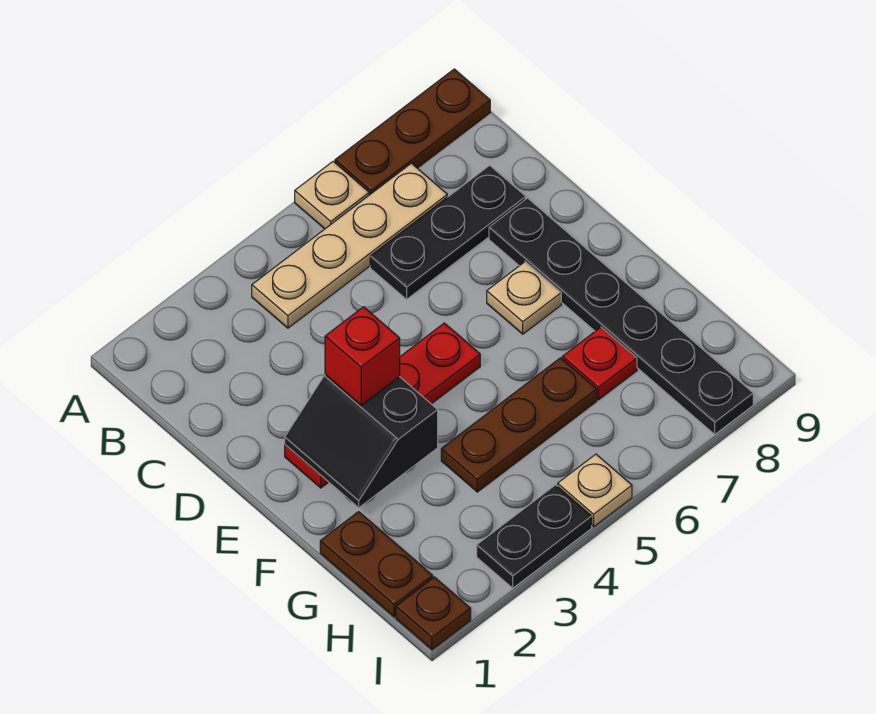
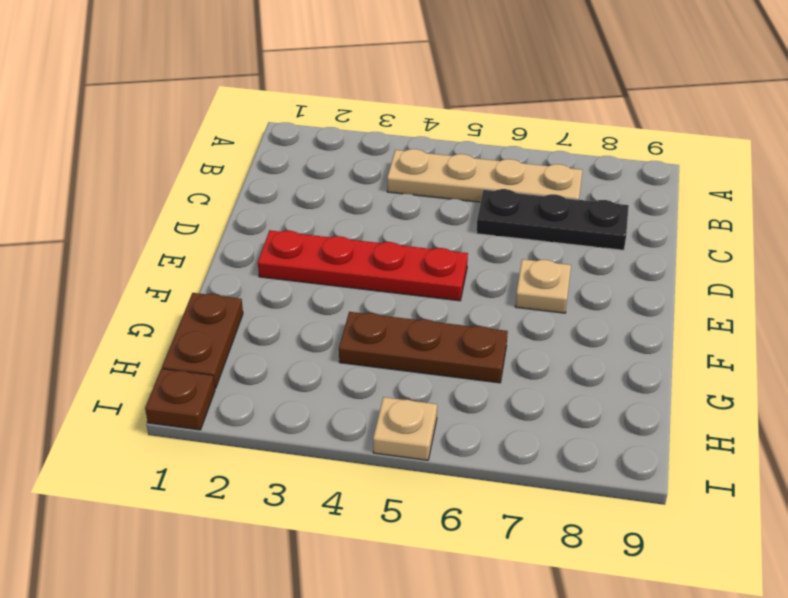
none -> tan 1x1 plate [295,161,369,229]
none -> brown 1x3 plate [335,69,490,195]
none -> black 1x6 plate [489,198,753,434]

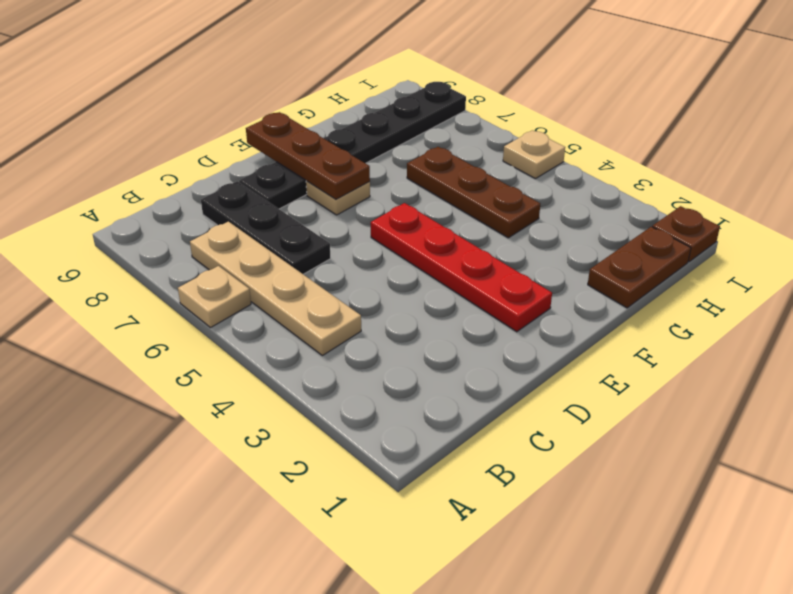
brown 1x3 plate [246,112,370,199] -> brown 1x3 plate moved to [335,69,490,195]
none -> red 1x1 plate [562,327,637,400]
none -> black 1x2 plate [477,485,592,588]
none -> black 2x2 slope [285,375,438,508]

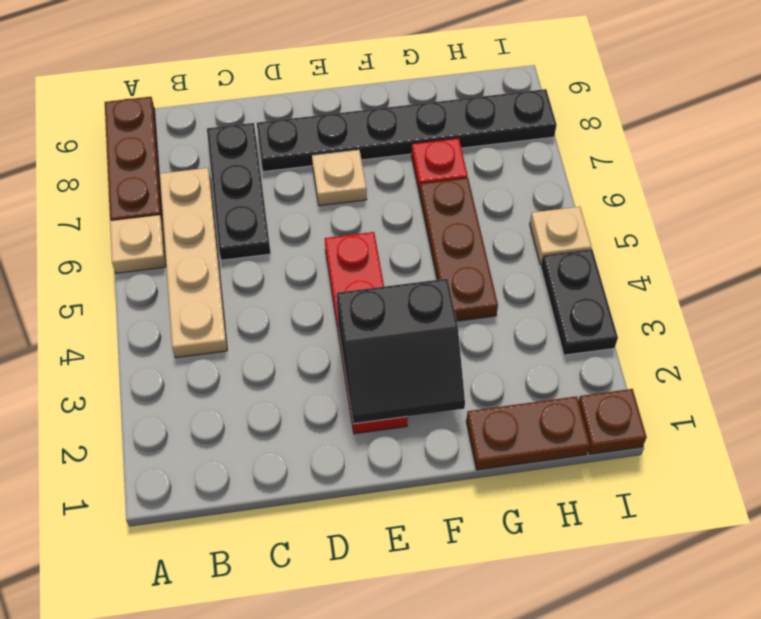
none -> red 1x1 brick [325,307,400,405]

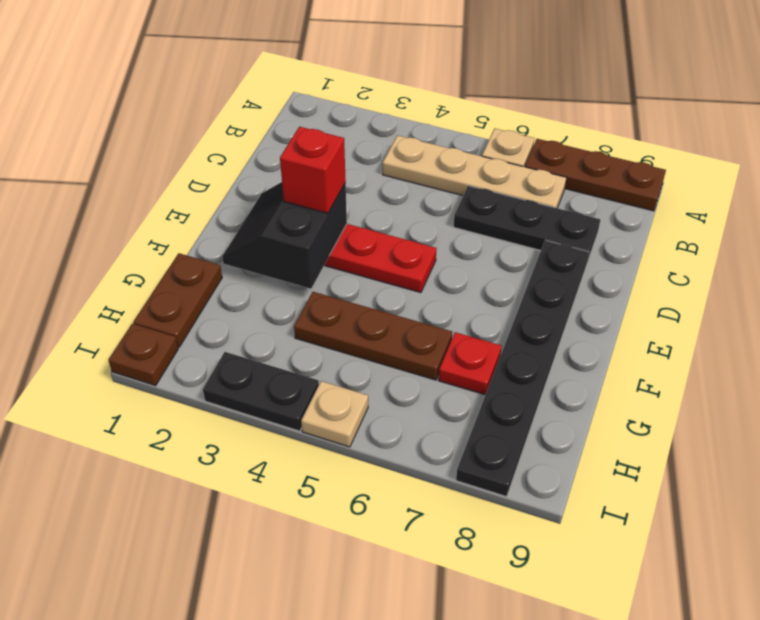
none -> tan 1x1 plate [487,262,561,334]

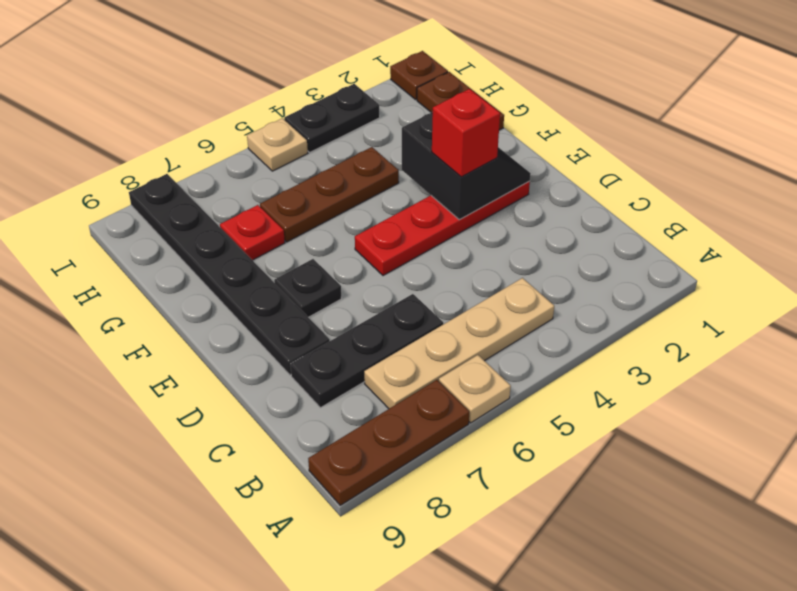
black 1x1 plate [274,259,341,317] -> tan 1x1 plate [487,262,561,334]

